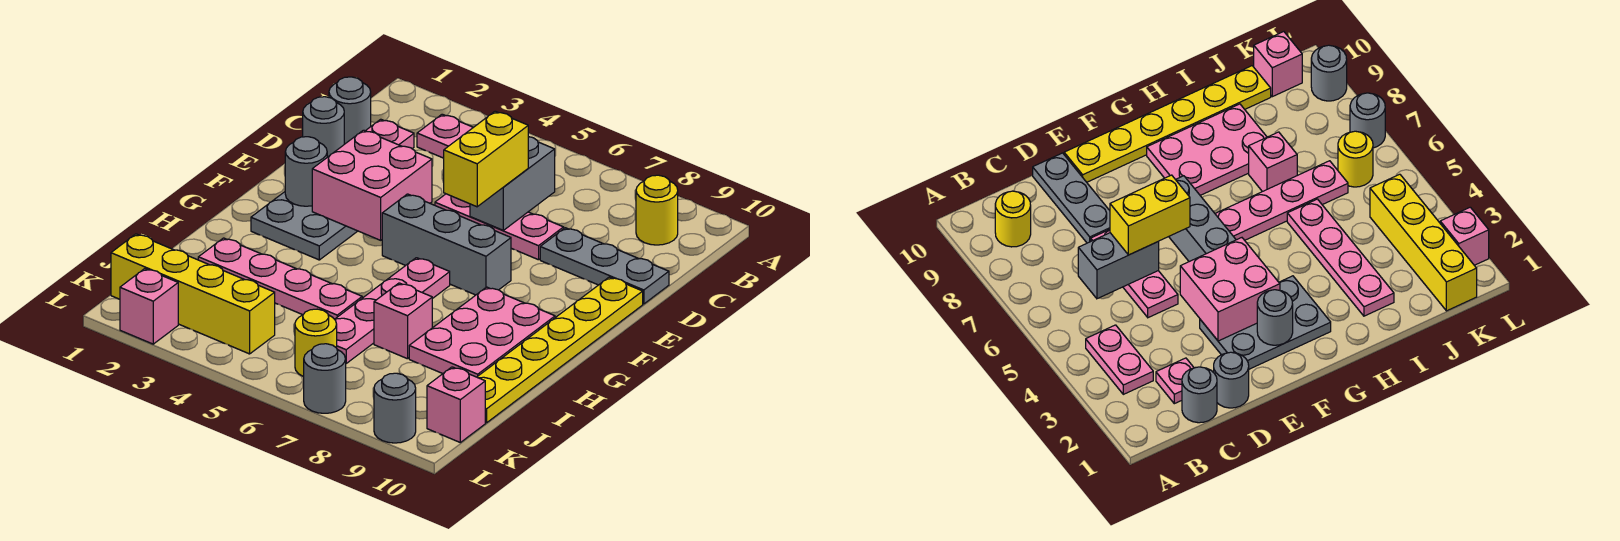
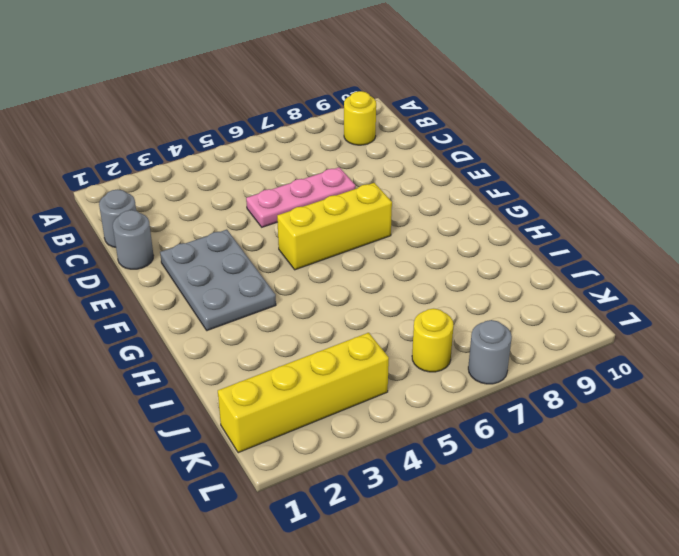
yellow 1x3 brick [277,183,392,270] -> grey 1x3 brick [382,194,511,295]
none -> pink 1x2 plate [417,114,473,158]
none -> pink 1x1 plate [366,119,414,149]
none -> grey 1x3 plate [540,228,669,304]

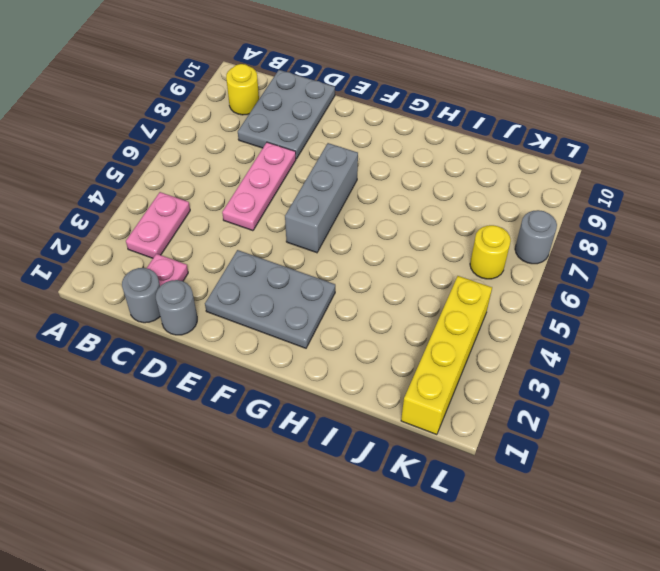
grey 2x3 plate [238,70,335,159] -> grey 1x3 plate [540,228,669,304]
none -> yellow 1x6 plate [477,277,643,423]
none -> pink 1x4 plate [335,258,450,363]
none -> pink 2x3 plate [409,287,555,377]

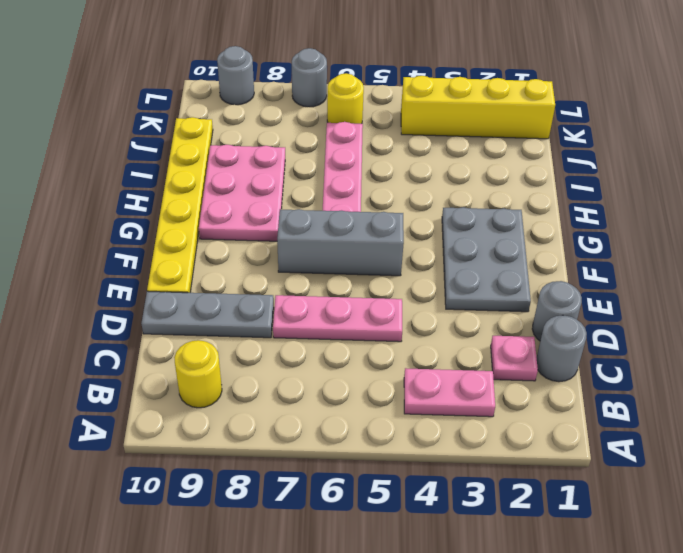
none -> pink 1x4 plate [198,238,362,319]
none -> pink 1x1 brick [374,283,432,359]
none -> pink 1x1 brick [427,367,485,442]

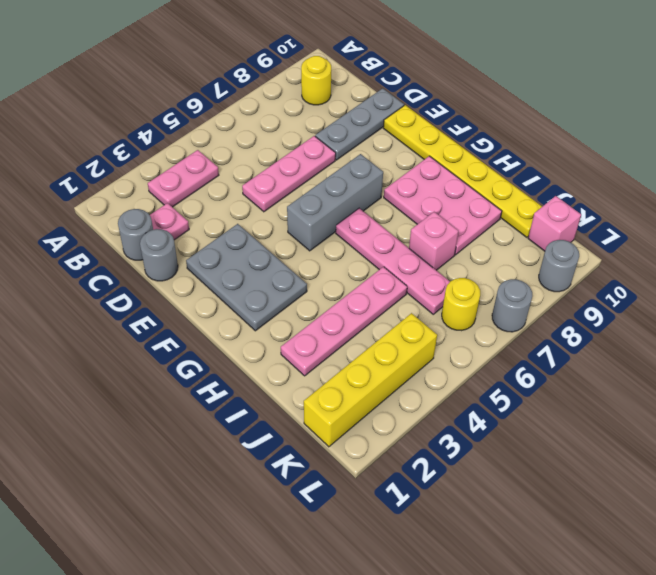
none -> pink 1x1 brick [120,269,178,344]
none -> grey 1x2 brick [470,137,555,230]
none -> pink 2x2 brick [312,130,432,240]

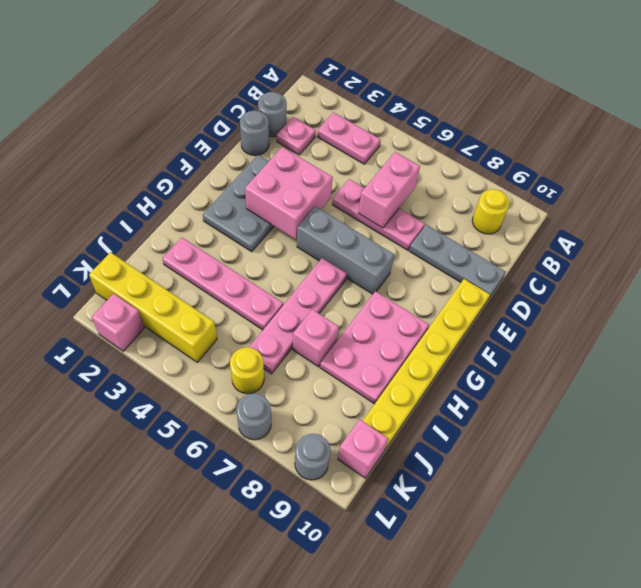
pink 1x2 brick [358,152,420,228] -> grey 1x2 brick [470,137,555,230]
none -> grey 1x1 round brick [285,137,327,206]
none -> yellow 1x2 brick [444,111,528,207]

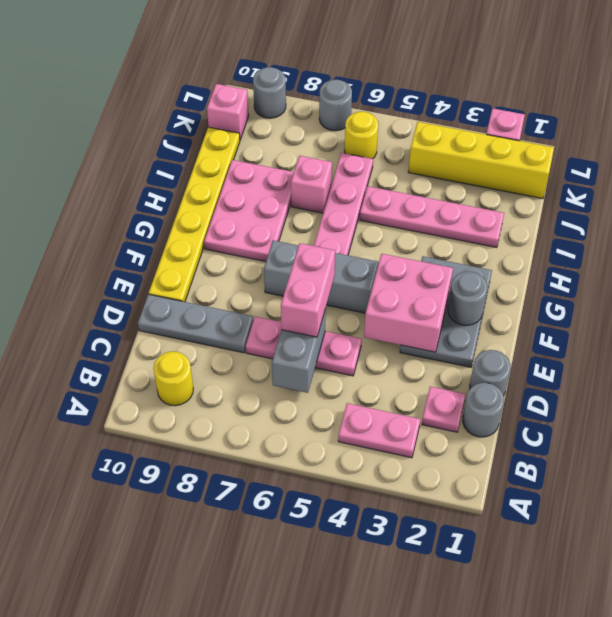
pink 1x2 brick [281,243,335,337] -> yellow 1x2 brick [444,111,528,207]

